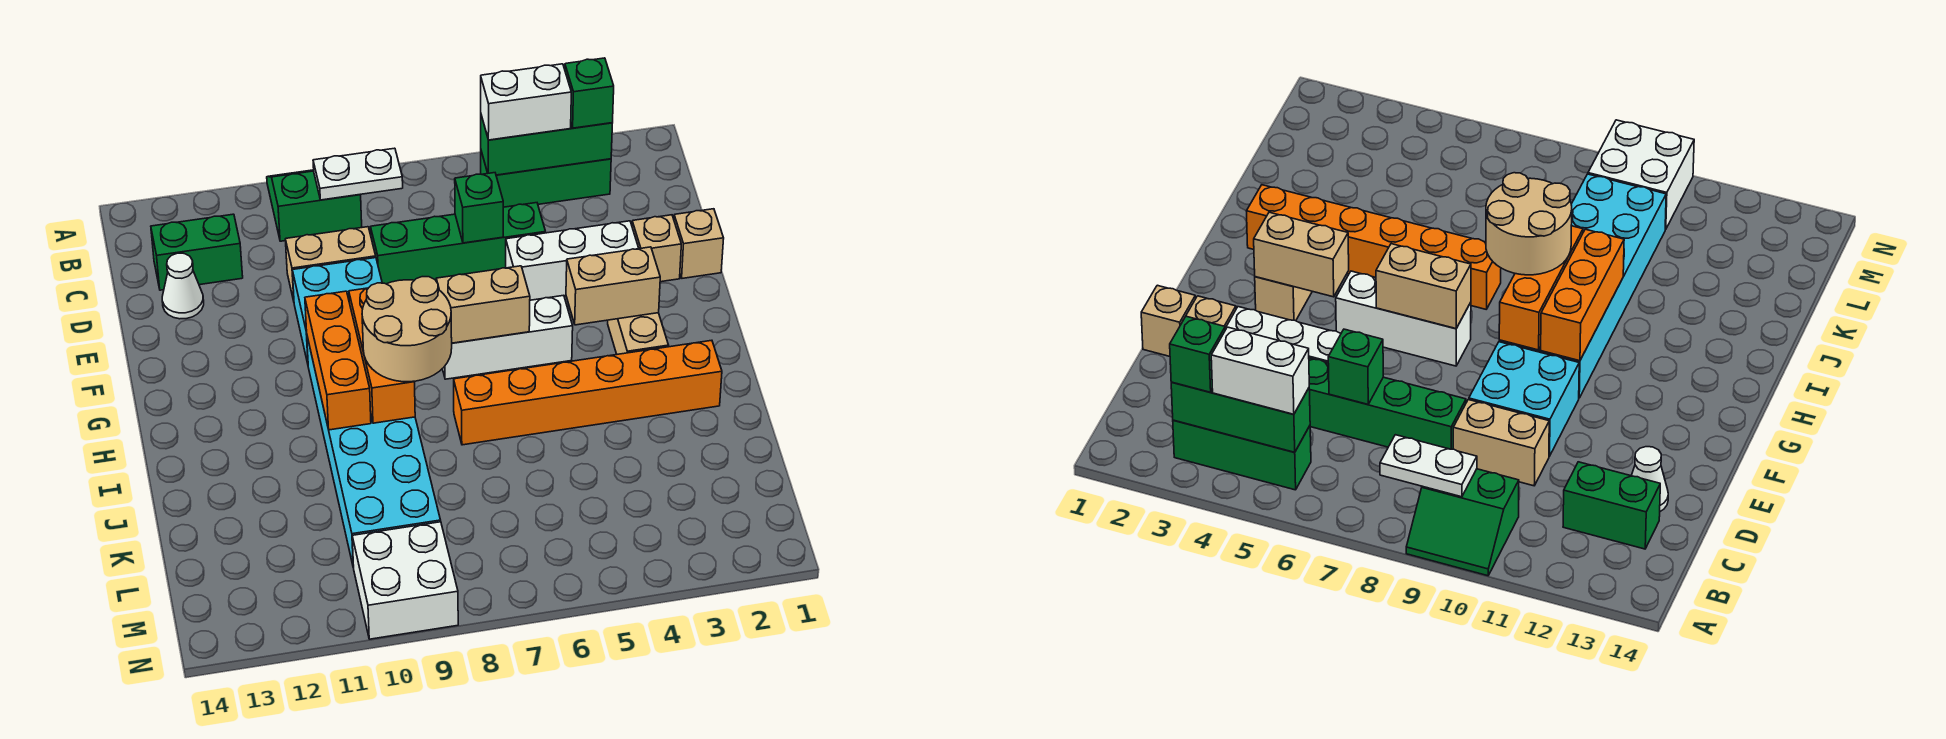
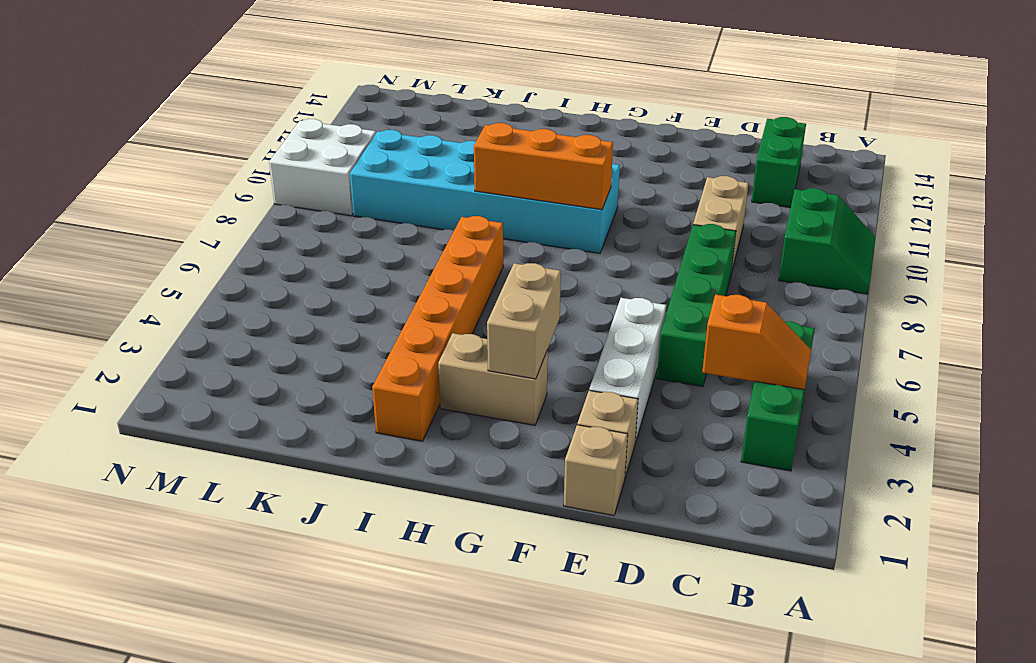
orange 1x2 slope [703,295,811,390] -> green 1x3 brick [481,115,612,175]
none -> white 1x1 cone [162,253,204,319]
none -> cyan 2x2 brick [292,258,382,363]
none -> white 1x3 brick [442,295,573,379]

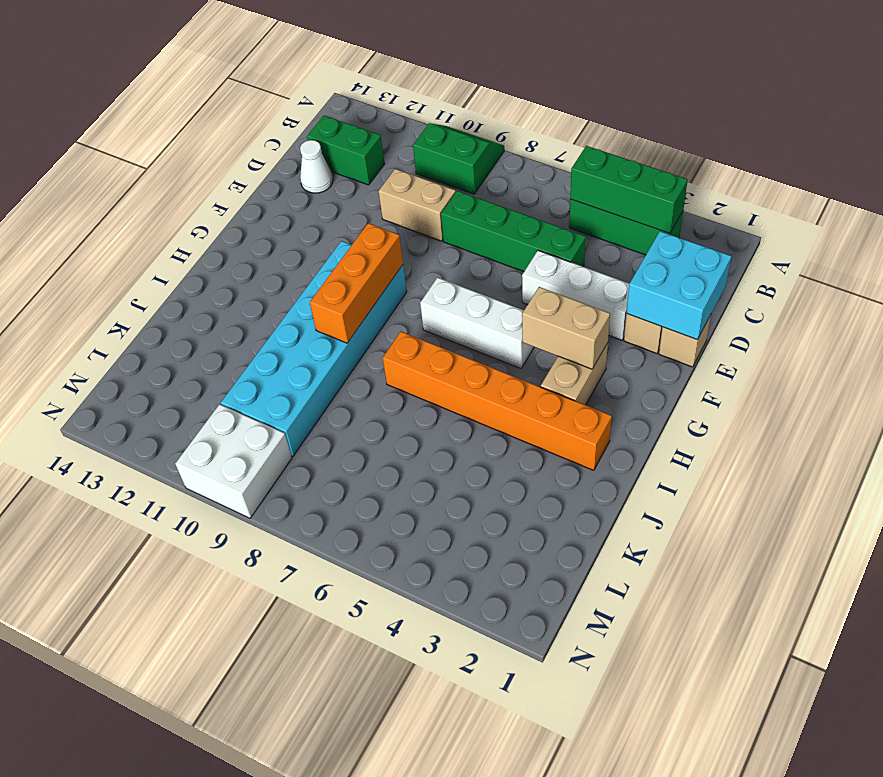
cyan 2x2 brick [626,231,731,340] -> cyan 2x2 brick moved to [292,258,382,363]
none -> white 1x2 plate [313,148,403,200]
none -> green 1x1 brick [455,173,503,243]
none -> tan 1x2 brick [436,266,530,343]

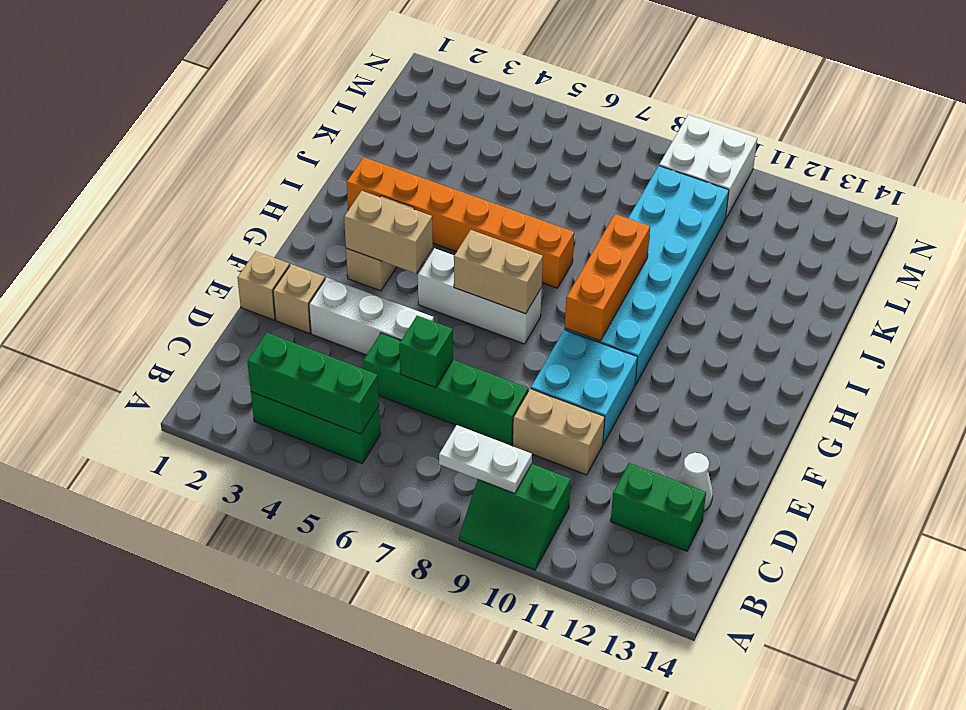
none -> orange 1x3 brick [305,291,371,430]
none -> green 1x1 brick [565,58,614,128]
none -> white 1x2 brick [481,64,571,140]

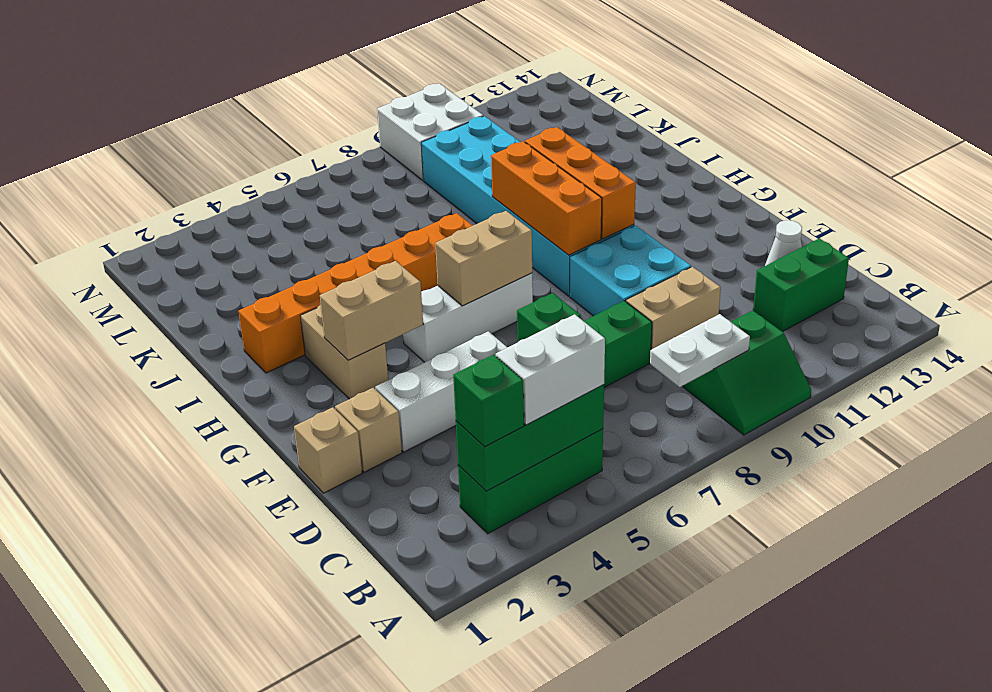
none -> tan 2x2 round brick [362,277,452,382]

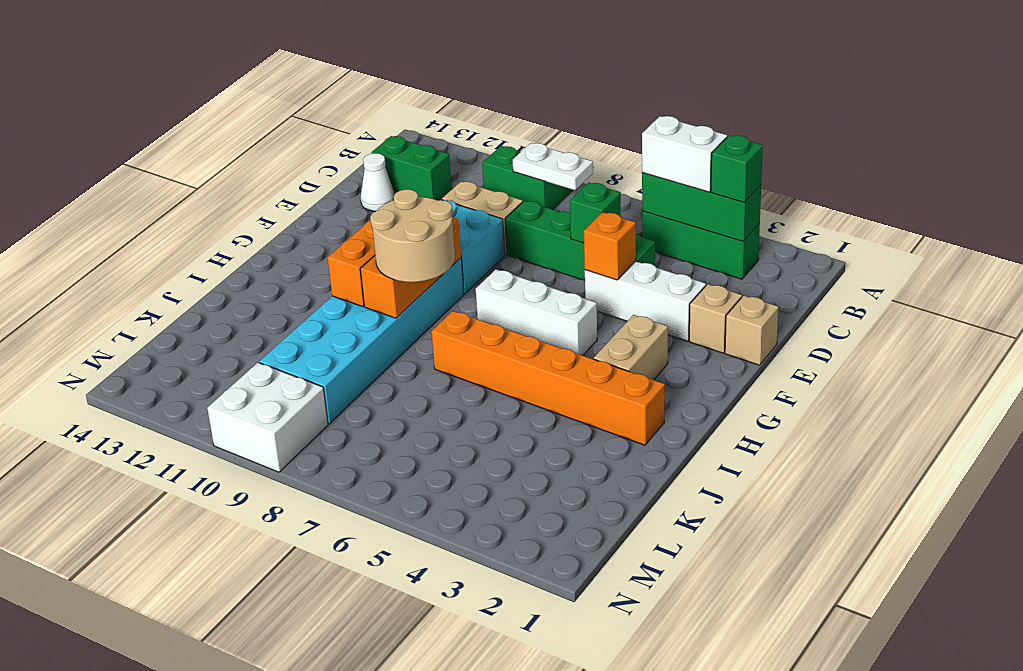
orange 1x1 brick [584,212,636,280] -> none
none -> tan 1x2 brick [566,247,660,325]
none -> tan 1x2 brick [436,266,530,343]

